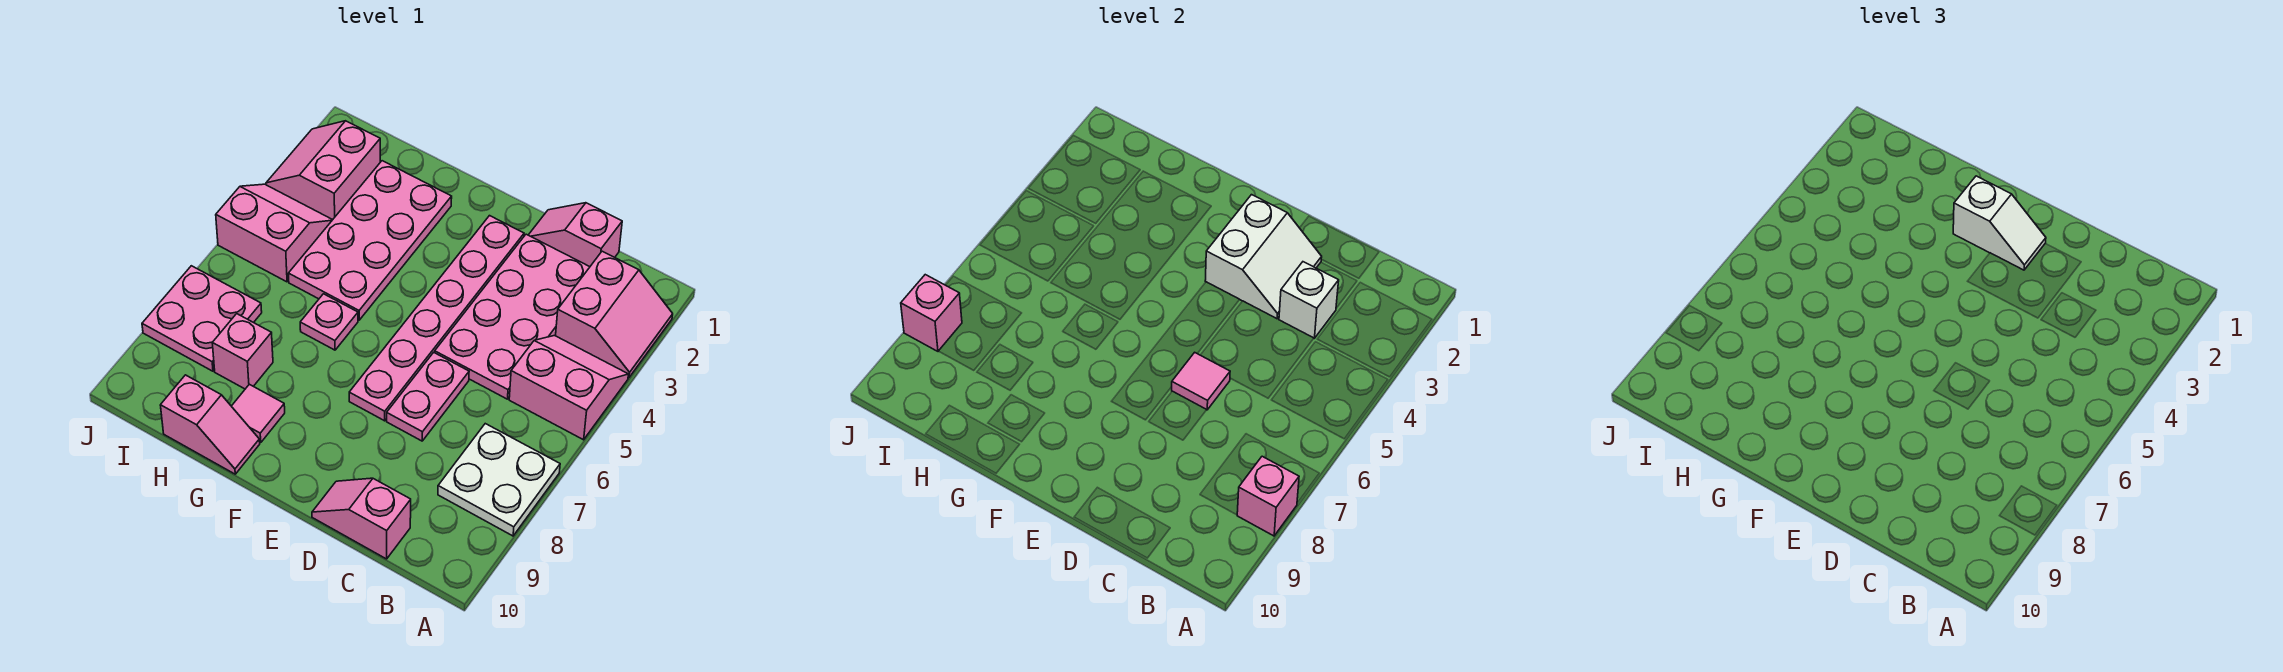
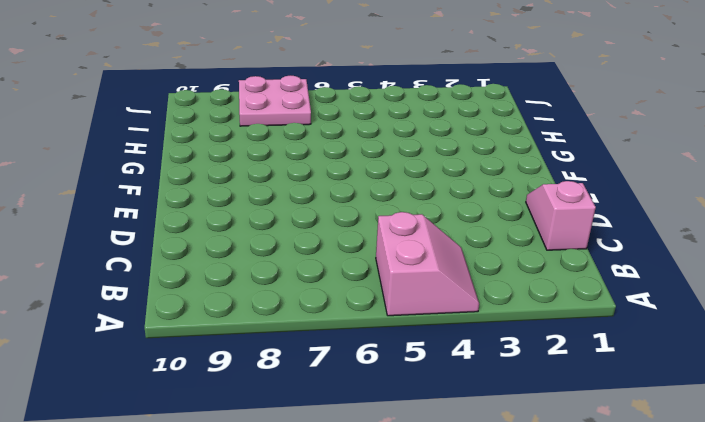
none -> pink 2x2 slope [556,251,673,378]
none -> white 2x2 plate [438,424,560,536]
none -> pink 2x4 plate [435,234,590,399]

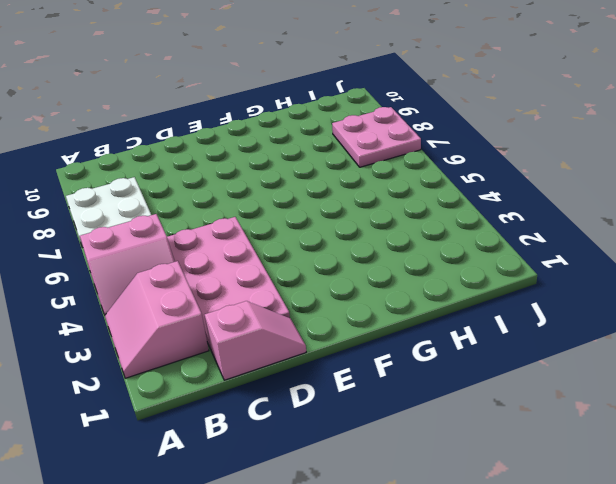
none -> pink 1x2 slope [312,478,411,559]
none -> pink 1x2 plate [387,352,469,441]
none -> pink 1x6 plate [349,216,524,421]

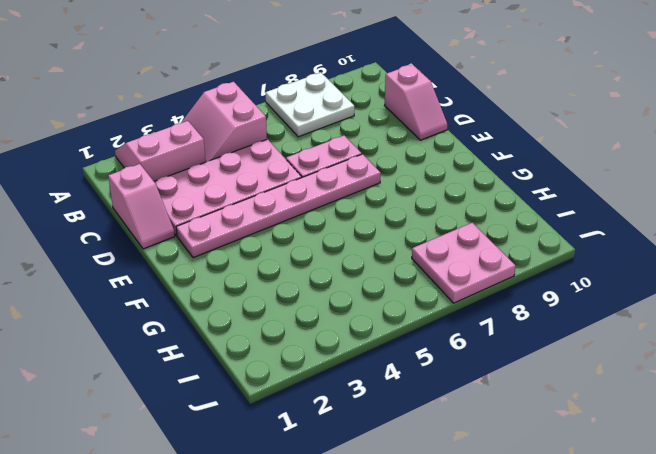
none -> pink 2x4 plate [288,161,452,320]
none -> pink 1x1 plate [300,294,358,350]
none -> pink 1x1 tile [232,384,285,443]

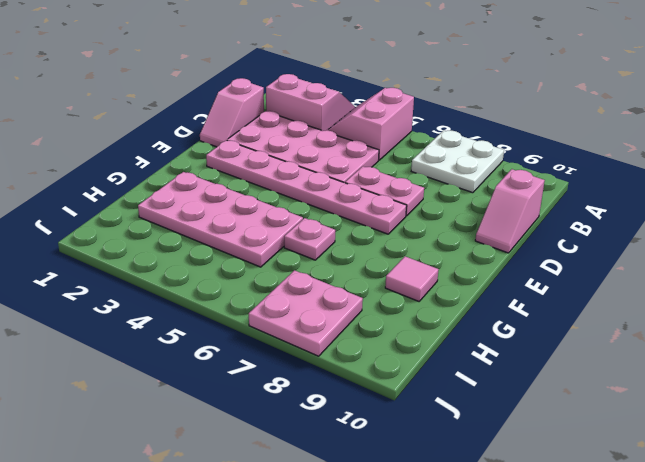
none -> pink 1x2 slope [160,375,260,474]
none -> pink 1x1 brick [212,314,273,389]
none -> pink 2x2 slope [266,121,380,220]

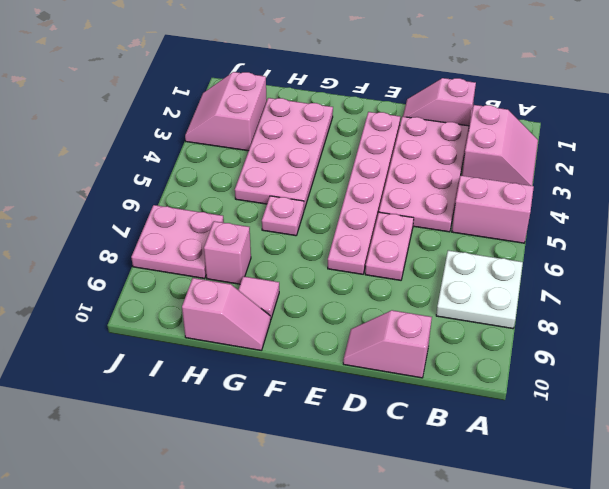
none -> pink 2x2 slope [216,184,332,282]
none -> pink 1x1 brick [1237,456,1299,536]
none -> white 1x1 brick [1279,262,1339,338]

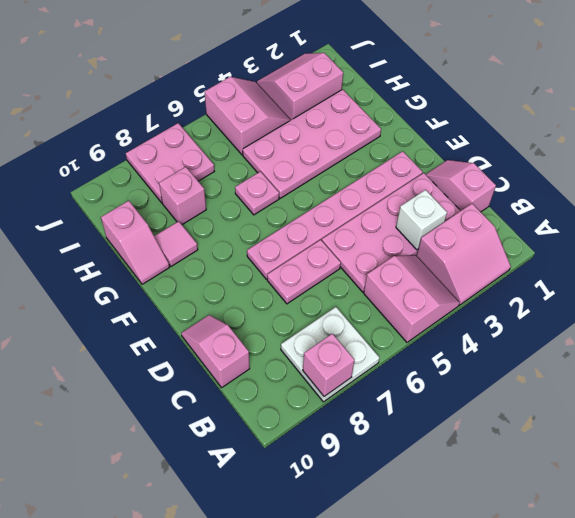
none -> white 2x2 slope [1205,195,1322,319]
none -> pink 1x1 tile [1172,352,1230,410]
none -> pink 1x1 brick [901,275,962,351]

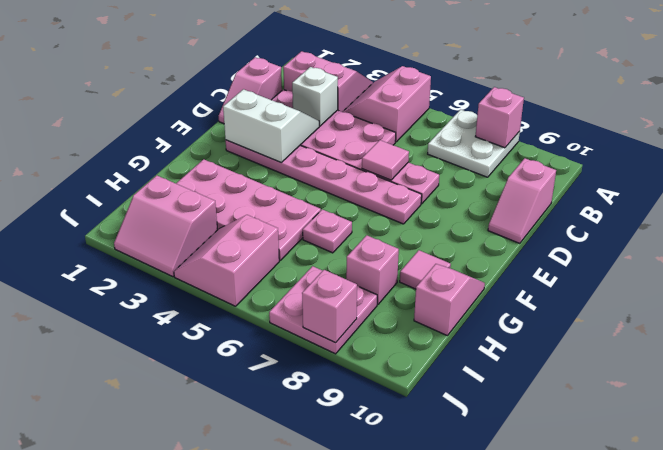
none -> white 1x2 slope [1953,176,2046,270]

